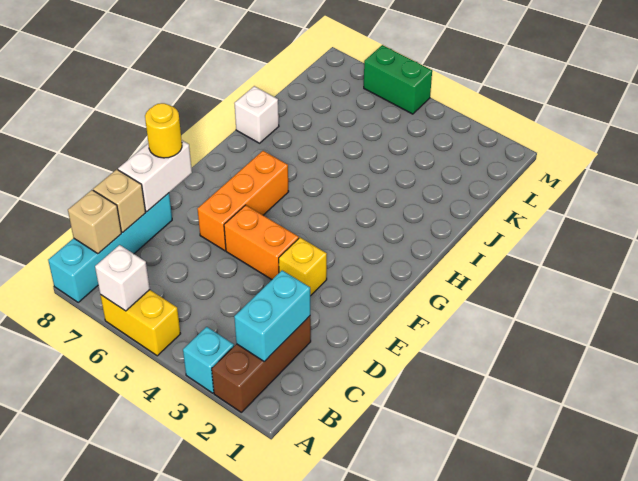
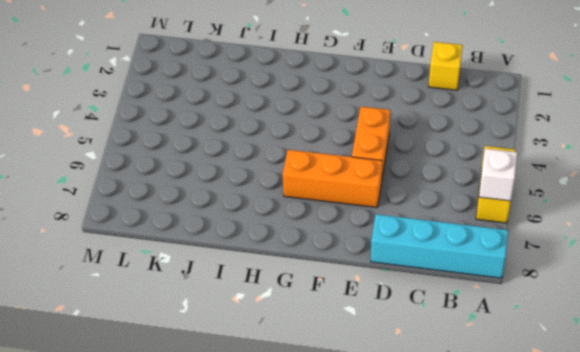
yellow 1x1 brick [429,42,463,90] -> yellow 1x1 brick moved to [279,238,327,296]
none -> brown 1x3 brick [212,316,311,412]
none -> cyan 1x1 brick [183,327,234,393]
none -> white 1x1 brick [234,86,279,143]

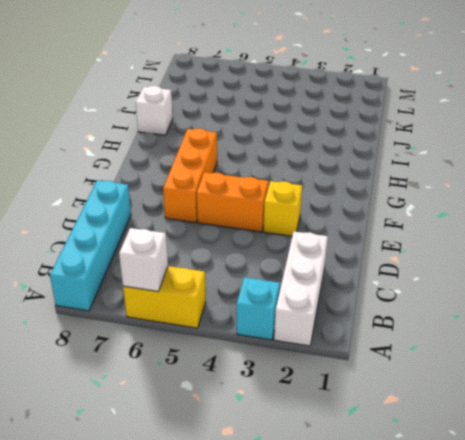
white 1x3 brick [274,232,328,346] -> brown 1x3 brick [212,316,311,412]
none -> green 1x2 brick [364,45,432,114]
none -> cyan 1x2 brick [234,270,310,362]
none -> tan 1x1 brick [68,190,121,254]

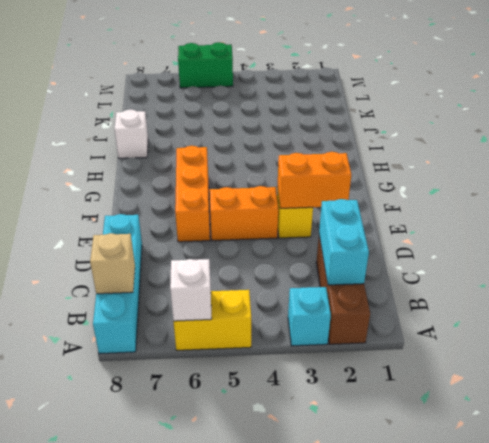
orange 1x2 brick [277,152,351,208] -> none
none -> tan 1x1 brick [93,169,146,232]
none -> white 1x2 brick [118,140,192,211]
none -> yellow 1x1 round brick [145,103,182,158]

